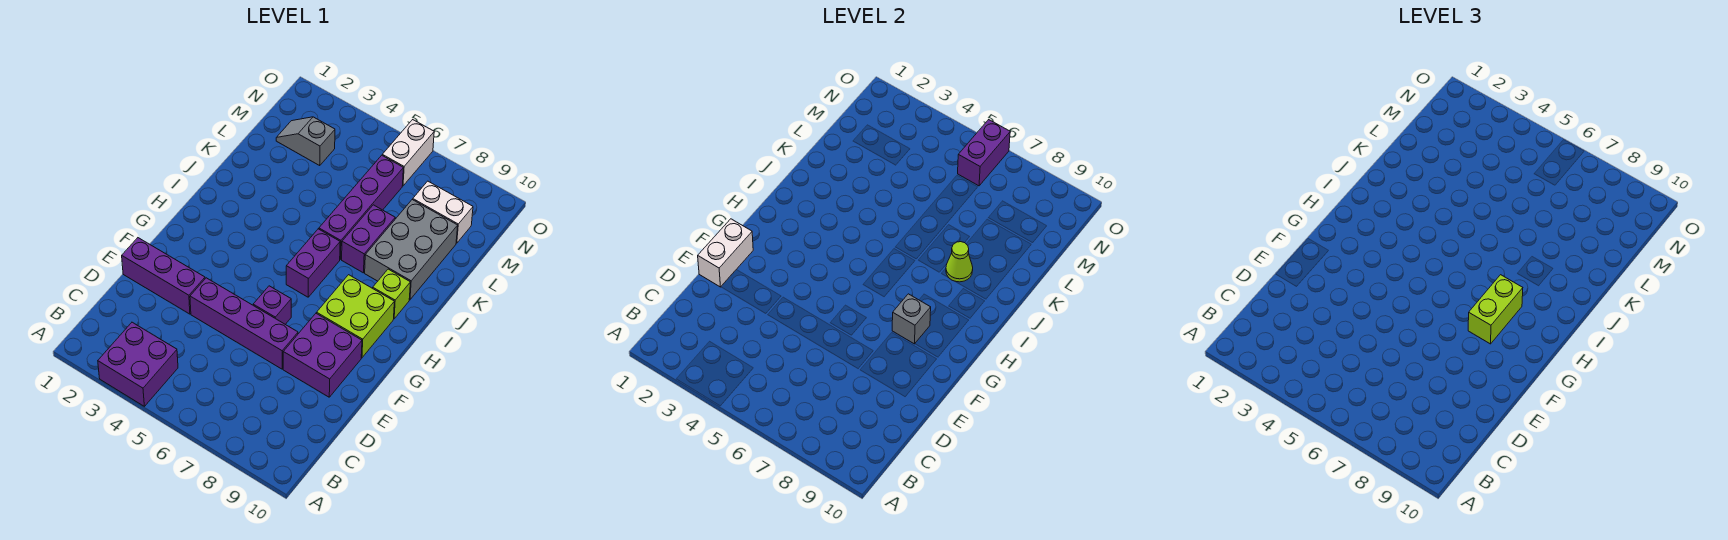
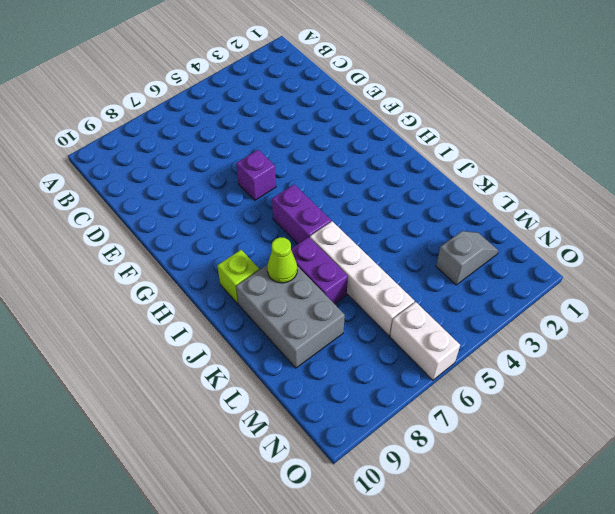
white 1x4 brick [310,221,414,336] -> purple 1x4 brick [319,155,403,259]
none -> purple 2x2 brick [98,322,178,406]
none -> purple 1x3 brick [122,238,205,314]
none -> purple 1x4 brick [190,278,298,369]

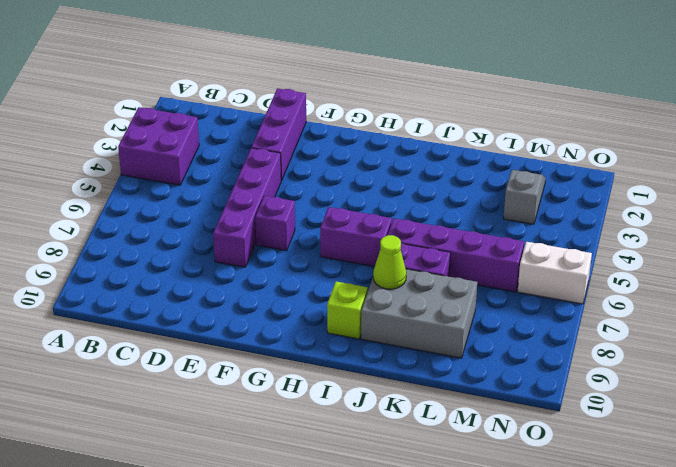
none -> purple 2x2 brick [283,313,362,397]
none -> lime 2x2 brick [317,275,394,358]
none -> white 1x2 brick [413,181,473,243]

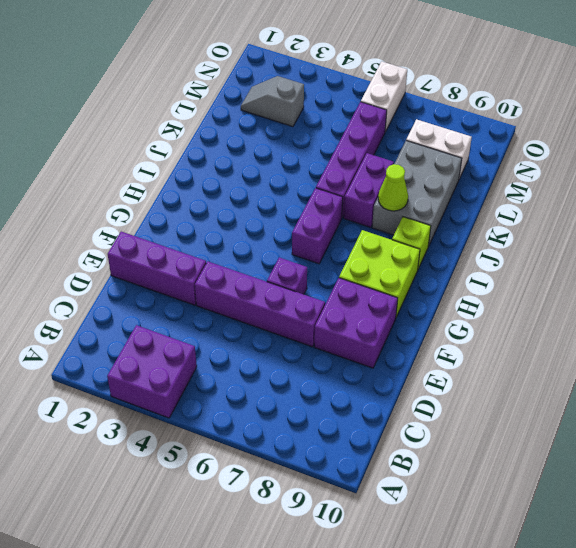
none -> white 1x2 brick [698,219,753,287]
none -> grey 1x1 brick [892,294,931,344]
none -> purple 1x2 brick [958,120,1010,186]

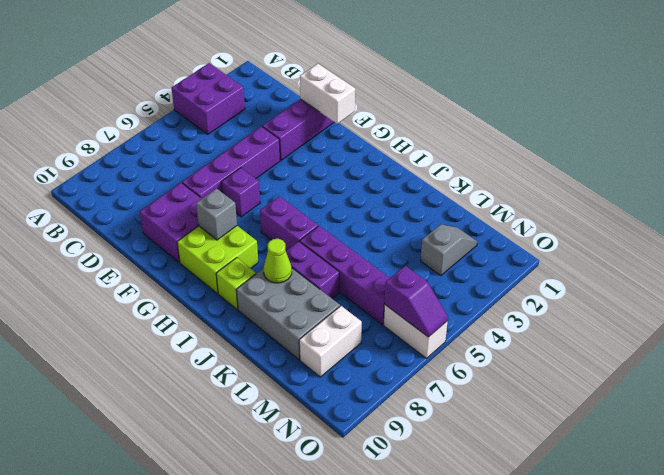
purple 1x2 slope [385,266,448,337] -> purple 1x2 brick [958,120,1010,186]
none -> lime 1x2 brick [1468,275,1523,344]

